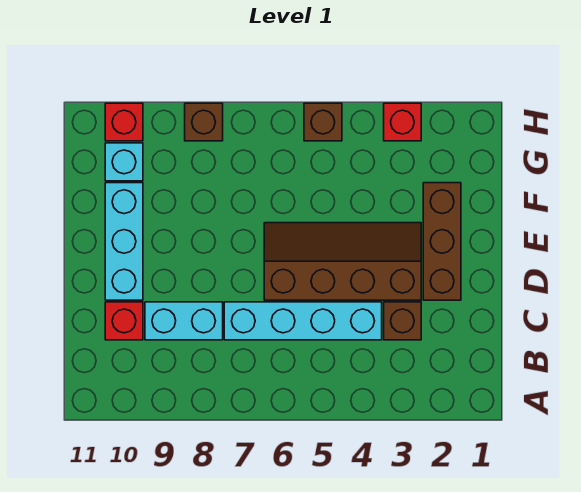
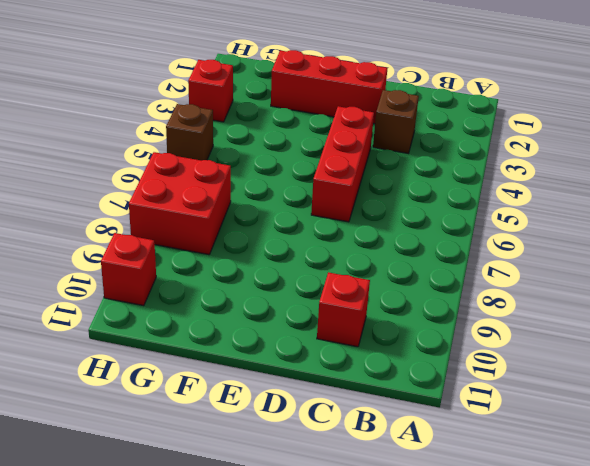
red 1x3 brick [271,50,387,124] -> brown 1x3 brick [423,183,461,300]
red 1x3 brick [311,106,374,222] -> brown 2x4 slope [264,223,421,300]
red 2x2 brick [129,152,231,255] -> brown 1x1 brick [185,103,223,141]
none -> cyan 1x4 brick [224,302,382,340]
none -> cyan 1x2 brick [145,302,223,340]
none -> cyan 1x3 brick [105,183,143,300]

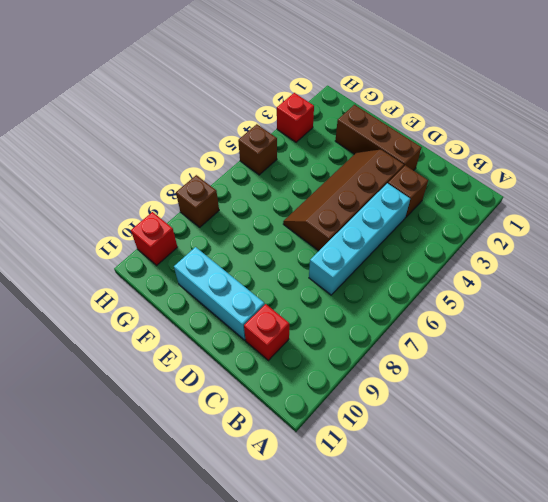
none -> cyan 1x2 brick [145,302,223,340]
none -> cyan 1x1 brick [105,143,143,181]

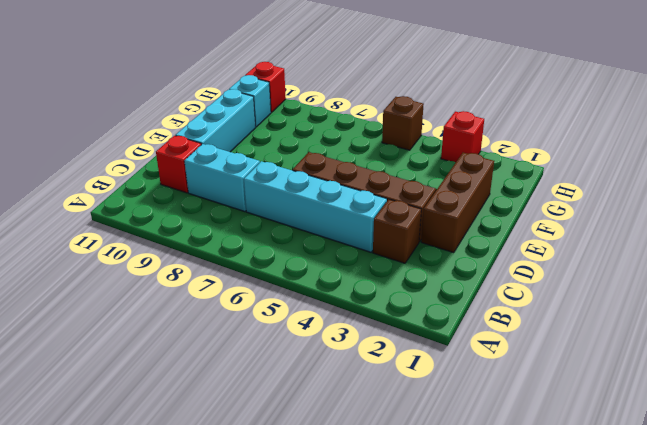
none -> brown 1x1 brick [185,103,223,141]

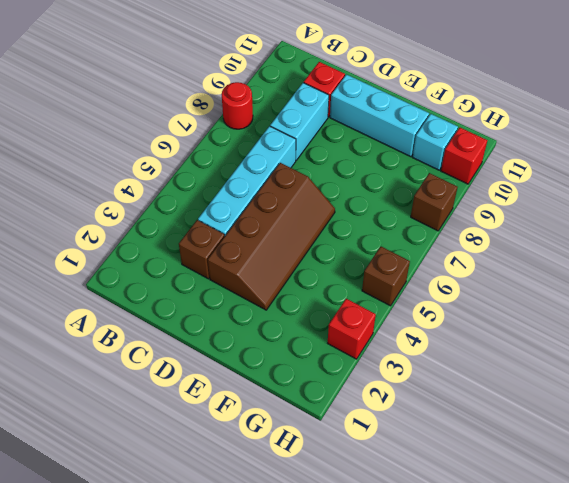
red 1x1 round brick [222,82,253,129] -> none
none -> brown 1x3 brick [423,183,461,300]

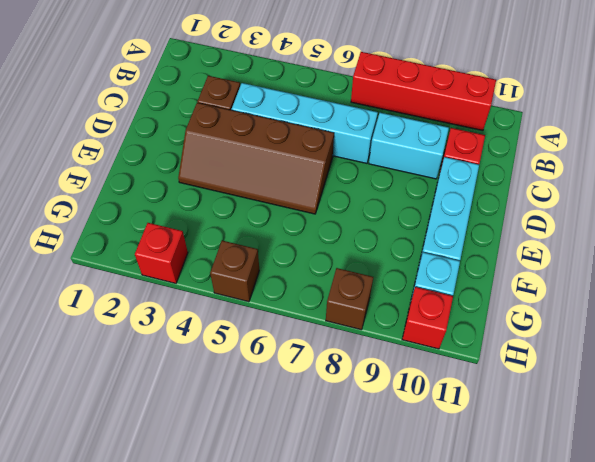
red 1x4 brick [351,52,496,131] -> none
none -> brown 1x3 brick [423,183,461,300]

